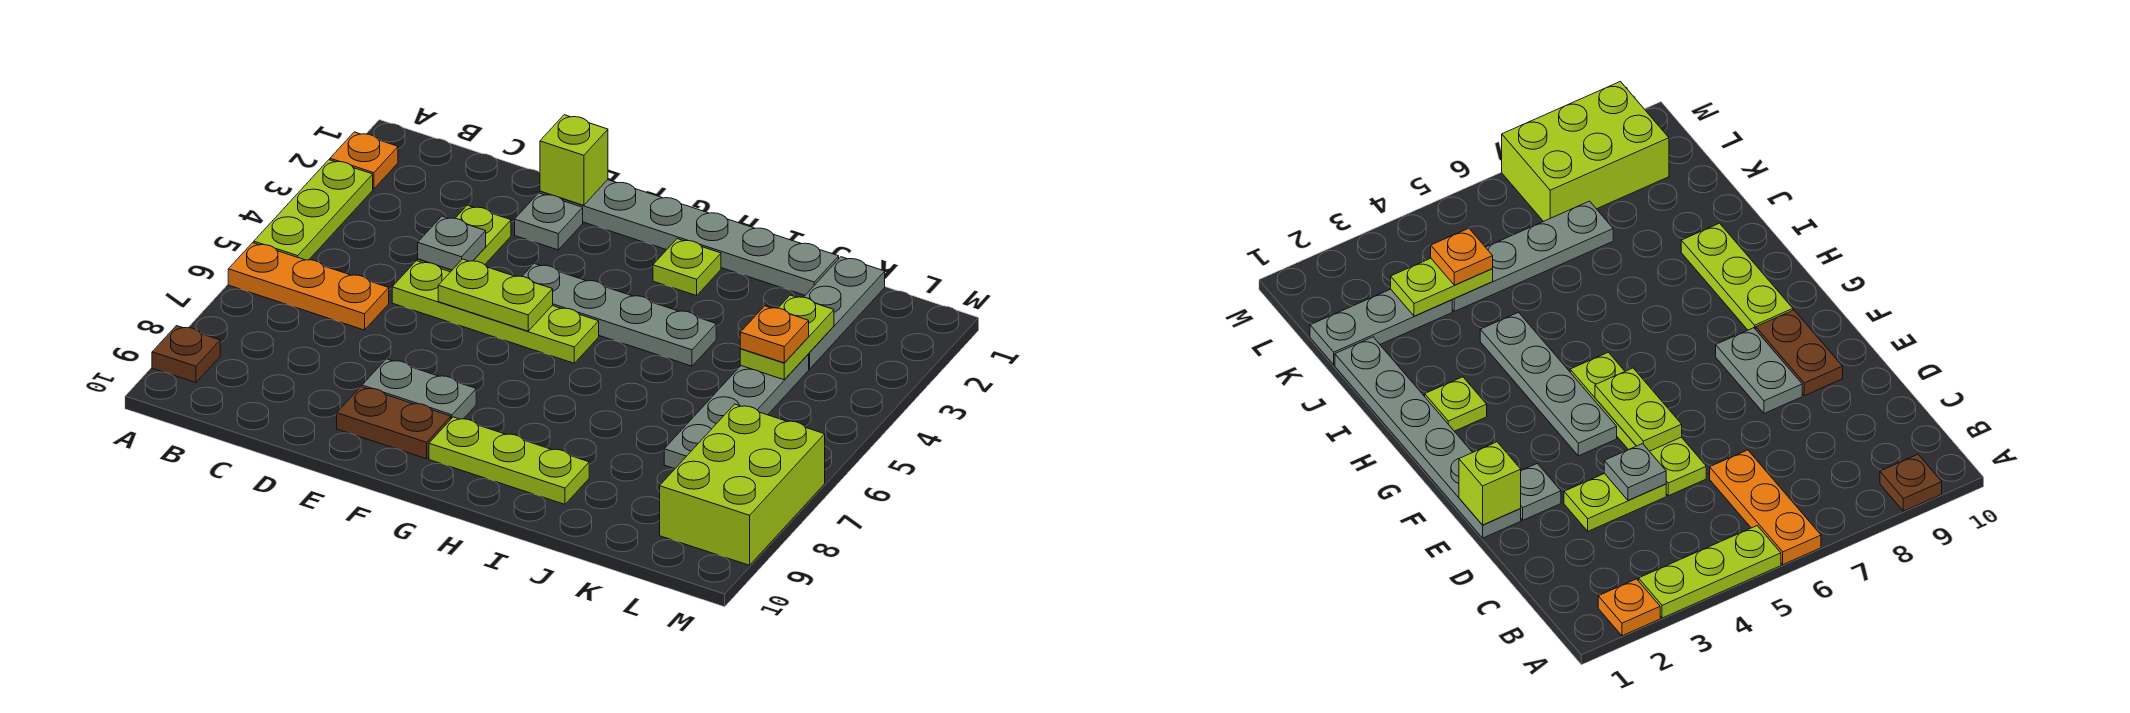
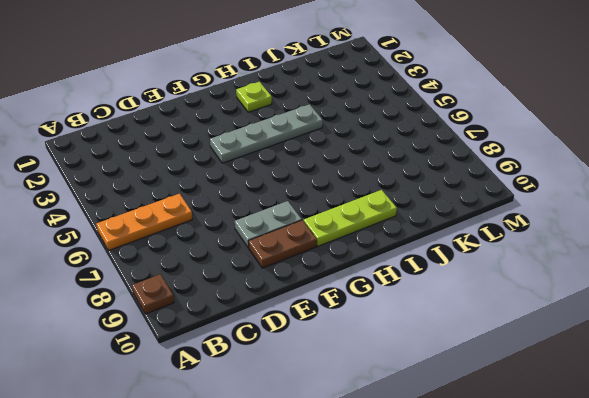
none -> orange 1x1 plate [330,132,398,189]
none -> lime 1x3 plate [254,160,373,260]
none -> lime 1x2 plate [418,205,511,272]

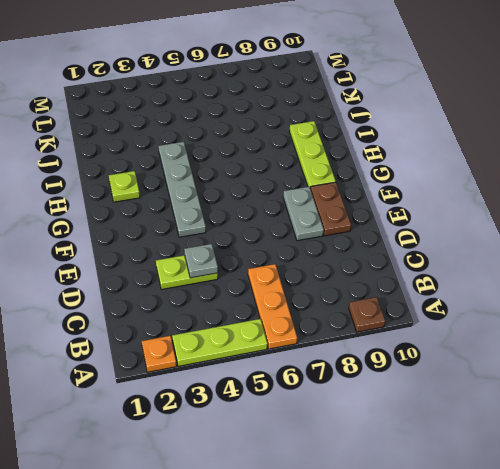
none -> lime 1x4 plate [392,261,599,363]
none -> grey 1x6 plate [540,180,839,295]
none -> grey 1x1 plate [515,193,583,250]

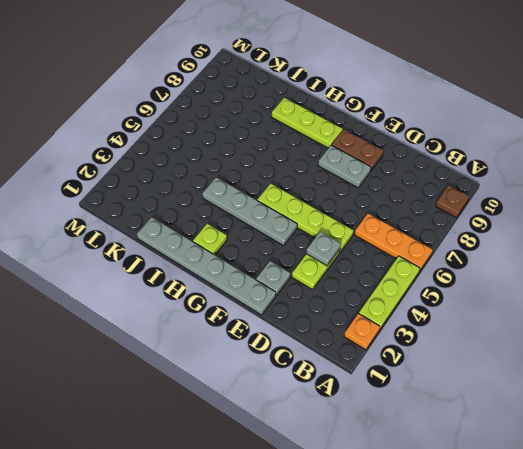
none -> grey 1x3 plate [804,257,885,369]
none -> grey 1x4 plate [664,354,809,469]
none -> lime 2x3 brick [660,404,825,565]

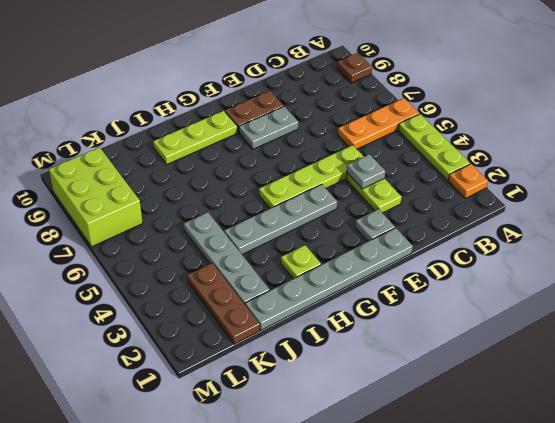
grey 1x4 plate [184,212,270,304] -> grey 1x4 plate moved to [664,354,809,469]
brown 1x3 plate [187,263,260,344] -> grey 1x3 plate [804,257,885,369]
none -> lime 1x1 brick [540,115,608,205]
none -> lime 1x2 plate [438,259,553,331]
none -> lime 1x2 plate [740,295,834,380]

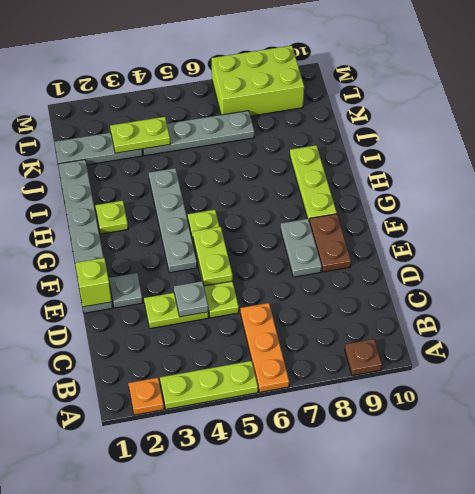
none -> orange 1x1 plate [740,306,809,363]

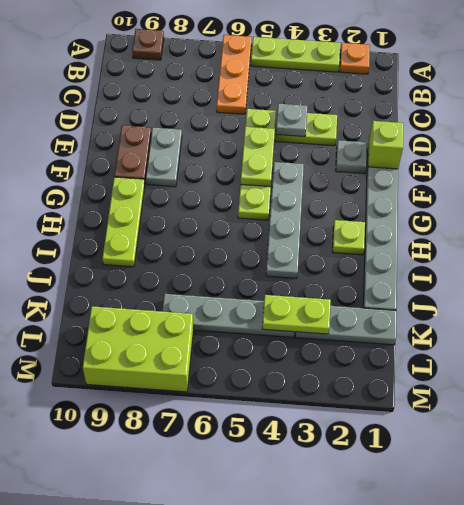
none -> orange 1x1 plate [740,306,809,363]

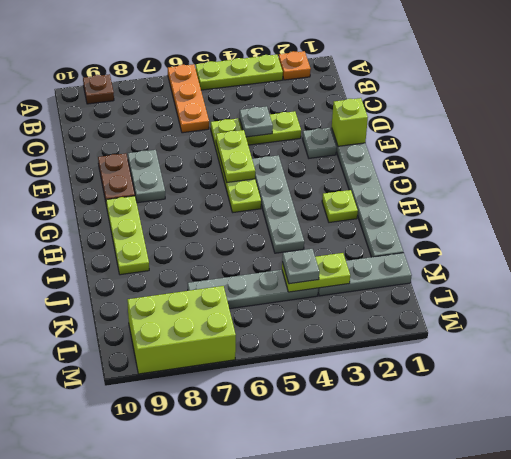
grey 1x1 plate [282,249,319,284] -> orange 1x1 plate [740,306,809,363]

